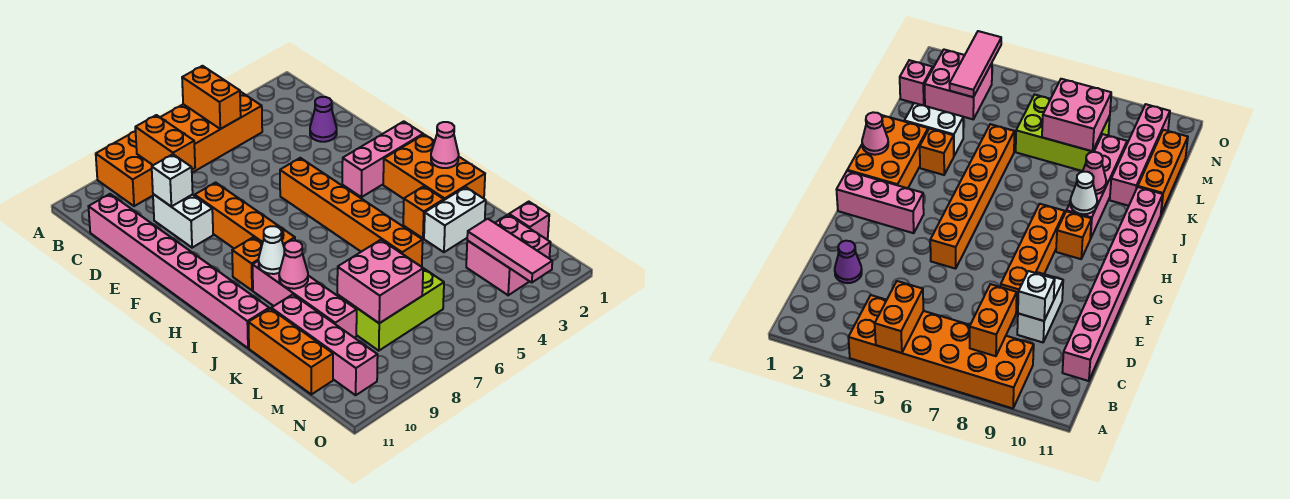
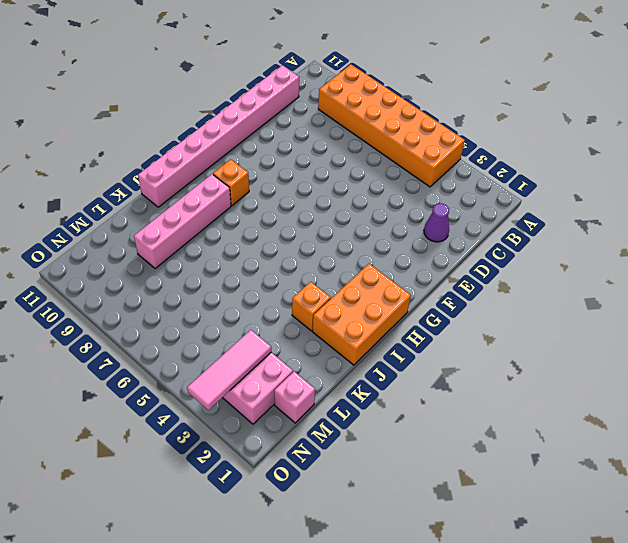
none -> white 1x2 brick [153,194,213,248]
none -> orange 1x4 brick [195,182,295,248]
none -> orange 1x6 brick [280,158,423,267]

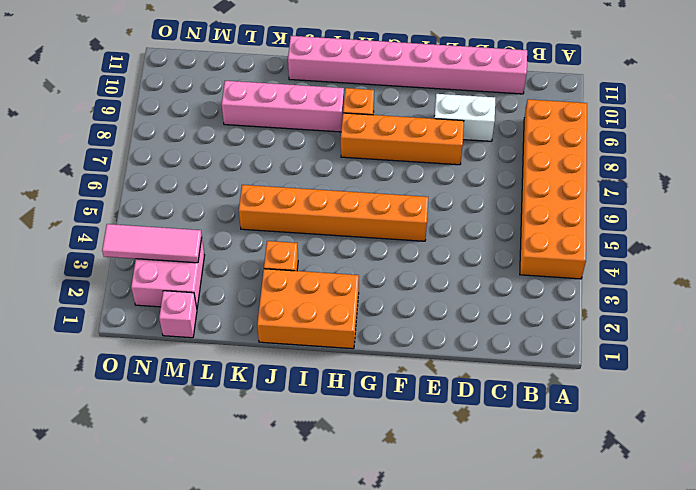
none -> purple 1x1 cone [310,97,337,142]
none -> pink 1x3 brick [342,121,423,197]
none -> white 1x2 brick [424,187,486,252]

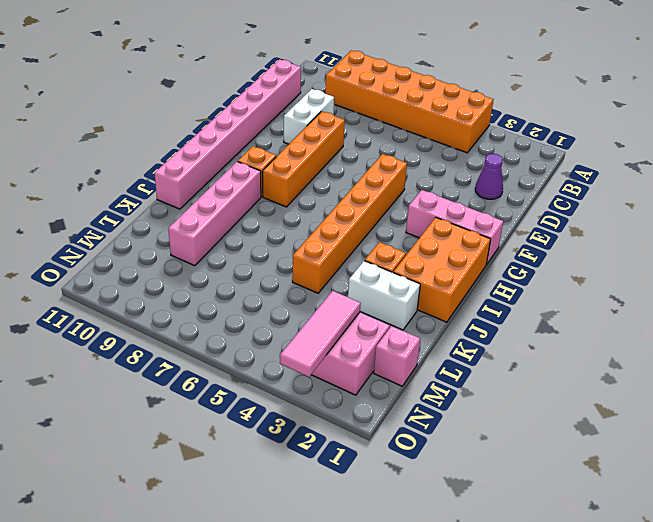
none -> pink 1x4 brick [271,295,378,395]
none -> orange 1x3 brick [248,309,333,394]
none -> lime 2x3 brick [337,259,444,351]

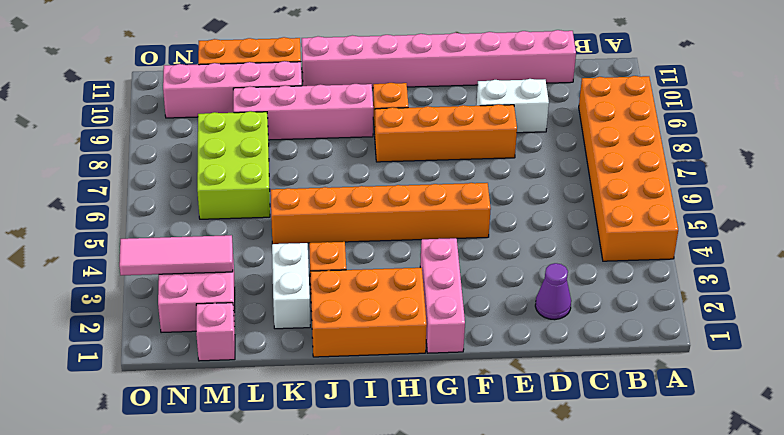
none -> orange 1x2 brick [182,66,241,129]
none -> orange 1x2 brick [135,115,195,170]
none -> white 1x1 brick [152,154,193,207]

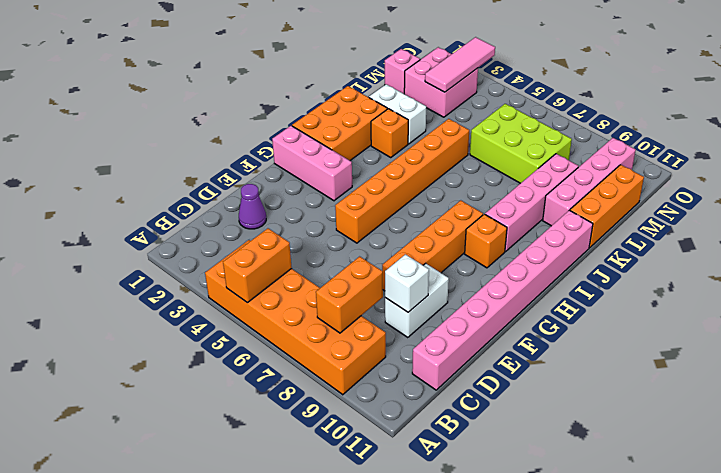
none -> pink 1x1 cone [431,122,459,168]
none -> white 1x1 cone [259,226,285,274]
none -> pink 1x1 cone [279,241,308,289]

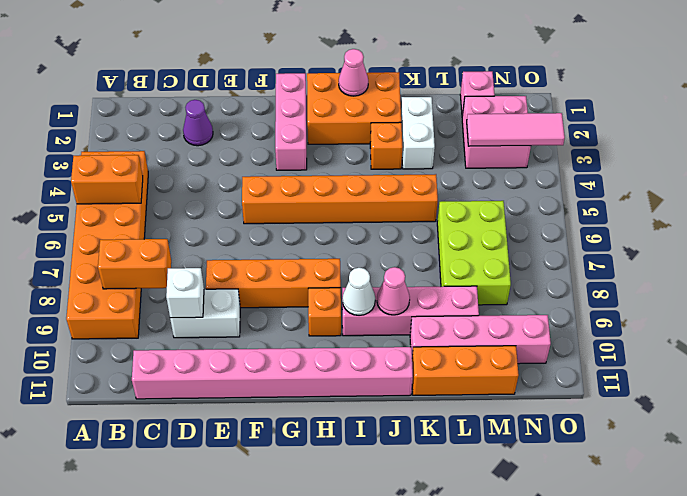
none -> pink 2x2 brick [337,240,423,323]

